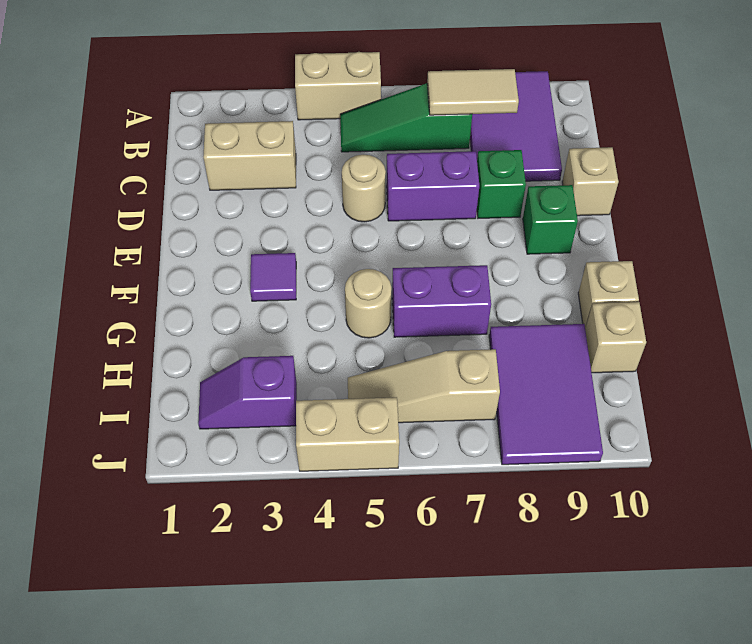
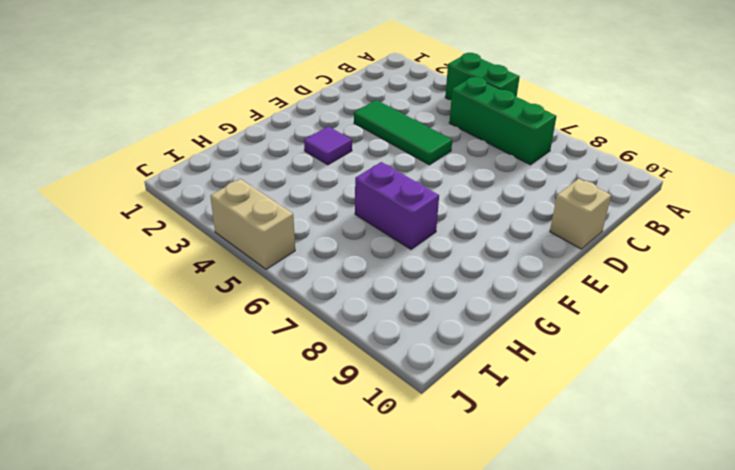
green 1x2 brick [445,53,520,100] -> tan 1x2 brick [295,52,381,120]
green 1x3 brick [449,77,557,165] -> green 1x3 slope [340,83,472,152]
green 1x3 tile [354,100,452,165] -> tan 1x1 round brick [342,155,386,222]
none -> purple 2x3 tile [470,71,562,181]
none -> tan 1x2 brick [203,121,296,190]
none -> purple 1x2 brick [386,151,479,221]

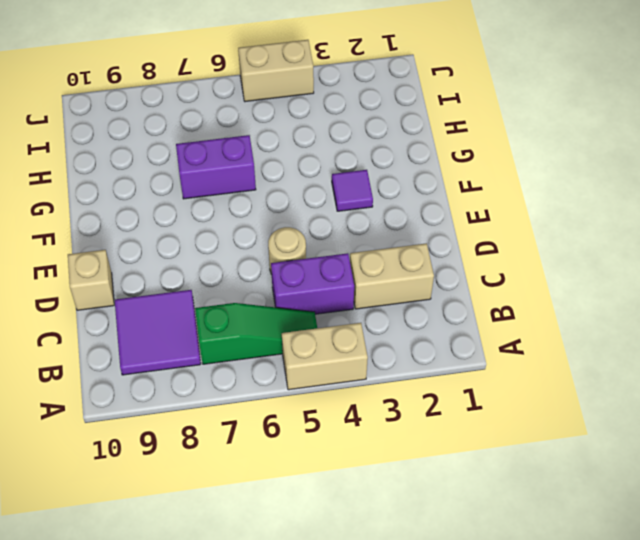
purple 2x2 tile [115,290,201,375] -> purple 2x3 tile [470,71,562,181]
purple 1x2 brick [271,253,354,314] -> purple 1x2 brick moved to [386,151,479,221]
none -> green 1x1 brick [477,150,526,218]
none -> green 1x1 brick [523,185,578,254]
none -> tan 1x1 round brick [345,269,391,338]

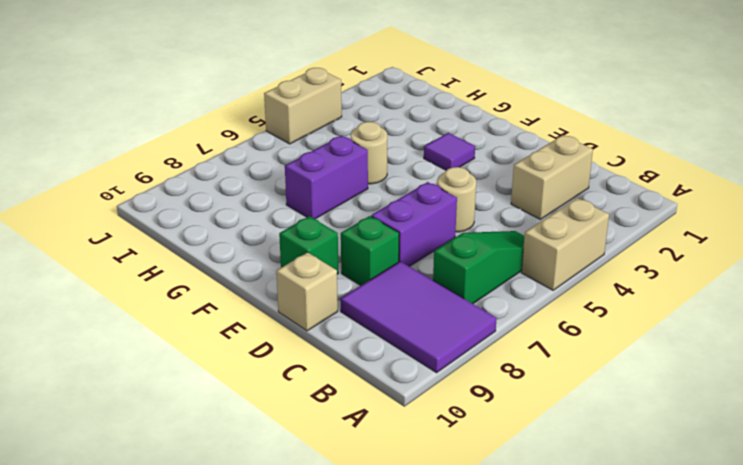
none -> tan 1x1 brick [578,261,639,328]
none -> purple 2x3 tile [489,324,603,465]
none -> tan 1x1 brick [585,302,646,373]

